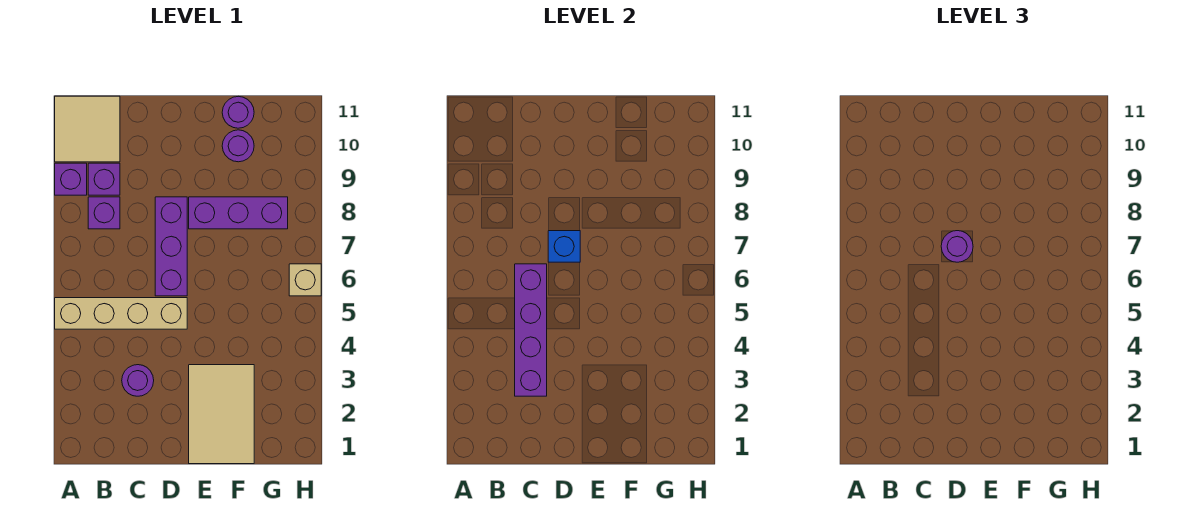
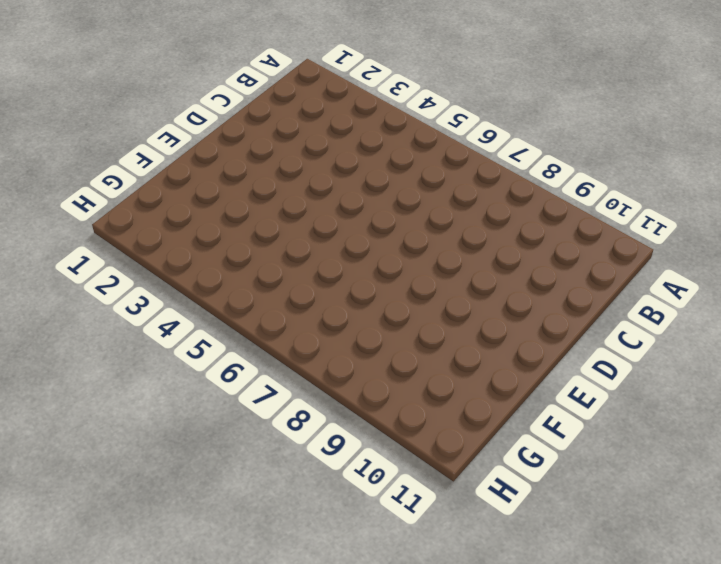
none -> tan 1x4 brick [55,298,187,329]
none -> purple 1x1 brick [55,163,87,195]
none -> tan 2x2 tile [55,96,120,162]

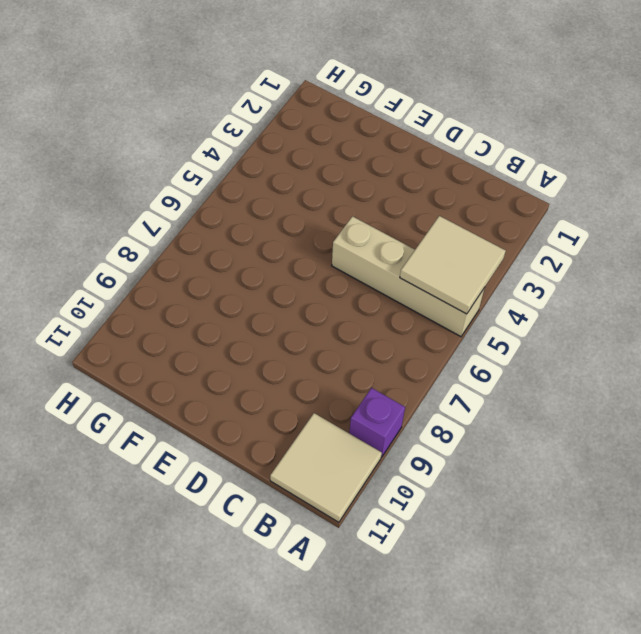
tan 2x2 tile [400,216,506,314] -> none
none -> purple 1x1 brick [88,197,120,229]
none -> purple 1x1 brick [88,163,120,195]
none -> purple 1x1 round brick [122,365,154,396]

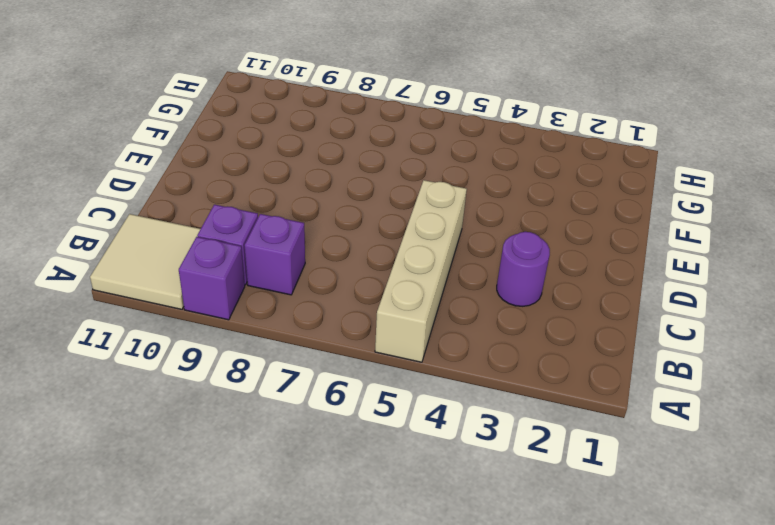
none -> purple 1x3 brick [155,197,187,296]
none -> tan 2x3 tile [189,365,254,464]
none -> purple 1x3 brick [189,197,288,229]

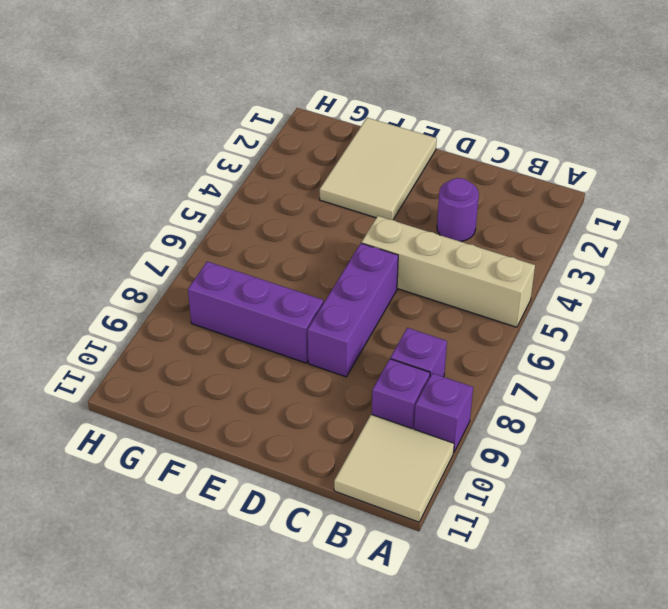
none -> purple 1x1 round brick [222,130,254,162]
none -> purple 1x1 round brick [222,96,254,128]
none -> tan 1x1 brick [289,264,321,296]

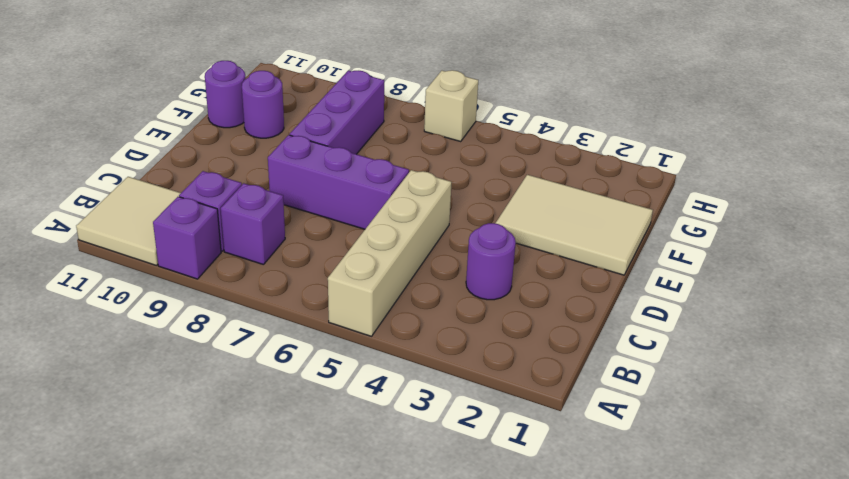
none -> purple 1x4 brick [515,264,547,396]
none -> blue 1x1 brick [548,231,580,262]
none -> purple 1x1 round brick [941,231,973,262]

